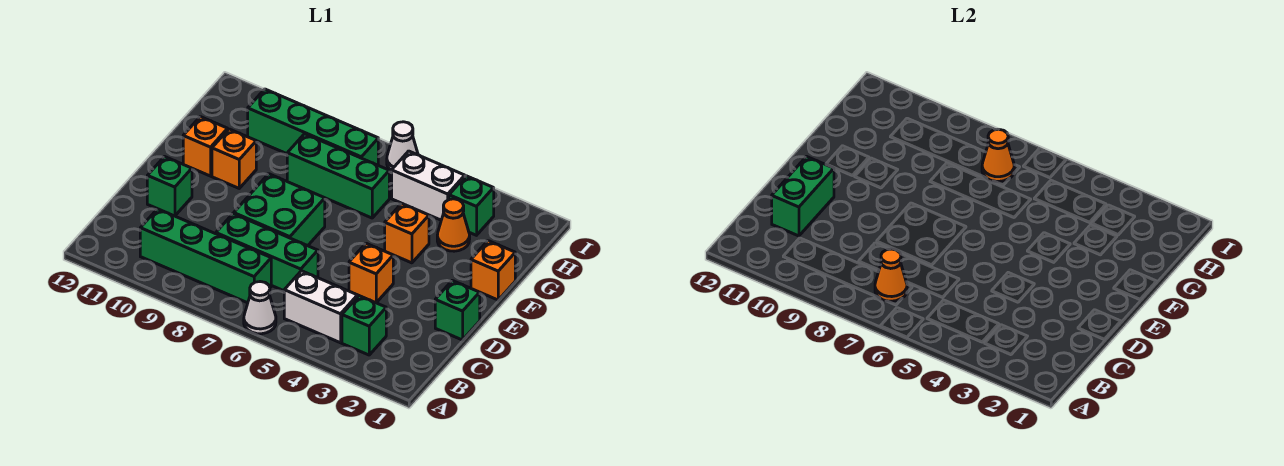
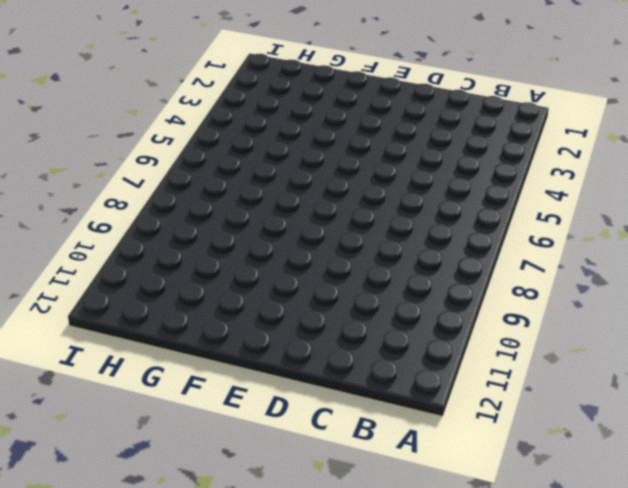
none -> white 1x1 cone [244,282,276,334]
none -> green 1x1 brick [342,296,386,355]
none -> white 1x2 brick [284,271,358,343]

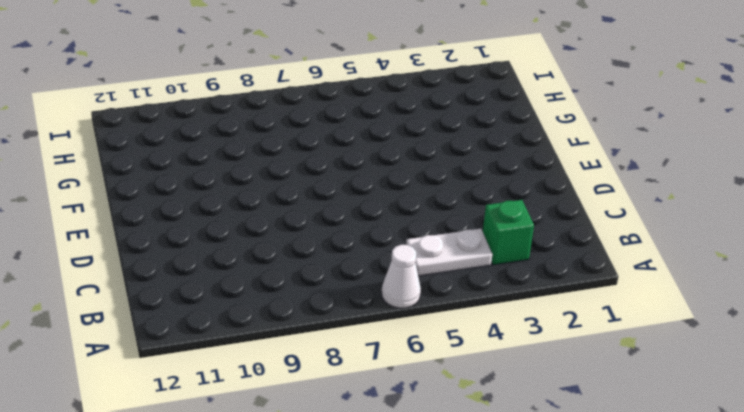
white 1x2 plate [406,229,492,276] -> white 1x2 brick [284,271,358,343]
none -> green 1x4 brick [140,209,271,303]
none -> green 1x3 brick [216,214,318,291]
none -> green 1x1 brick [435,281,480,340]

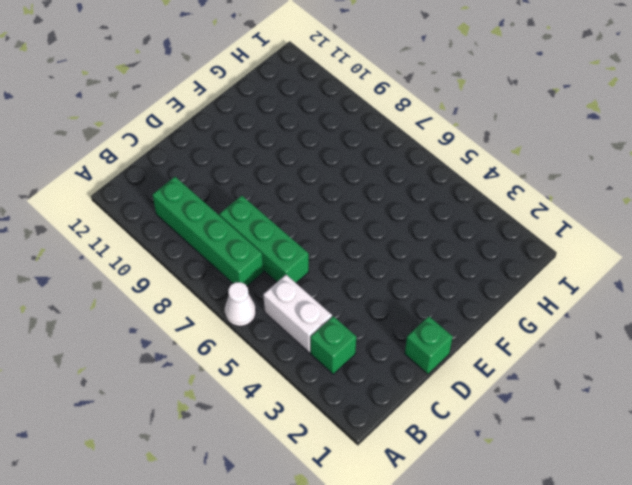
none -> orange 1x1 brick [349,243,393,303]
none -> green 2x2 brick [234,174,325,246]
none -> green 1x1 brick [147,157,192,216]

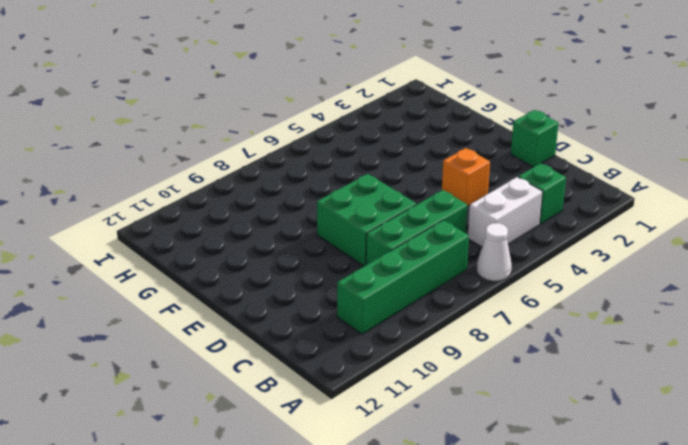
none -> green 1x1 brick [147,157,192,216]
none -> orange 1x1 brick [471,241,515,300]
none -> orange 1x1 brick [385,203,429,263]

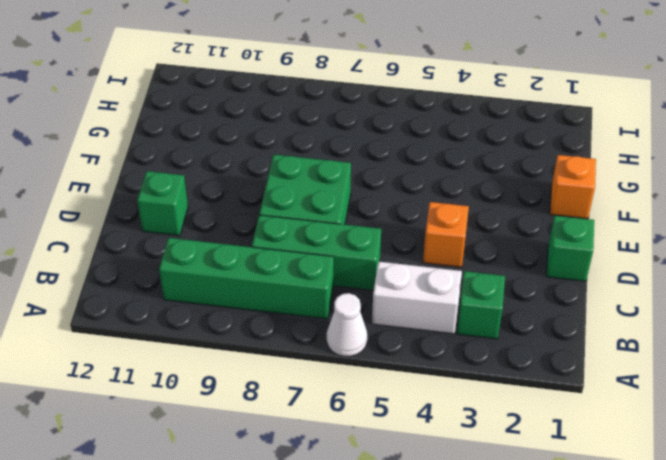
none -> orange 1x1 brick [385,203,429,263]
none -> orange 1x1 brick [212,129,256,188]
none -> orange 1x1 brick [183,117,228,176]

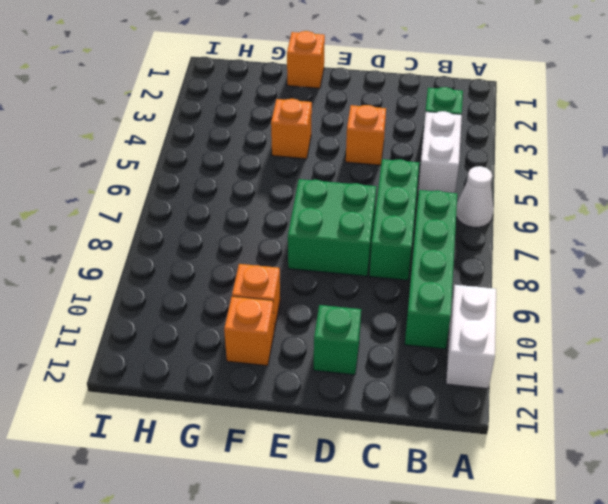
white 1x2 brick [446,285,496,389] -> white 1x2 brick moved to [392,151,465,220]
none -> green 1x1 brick [435,281,480,340]
none -> orange 1x1 cone [437,199,470,251]
none -> green 1x3 brick [287,134,389,218]

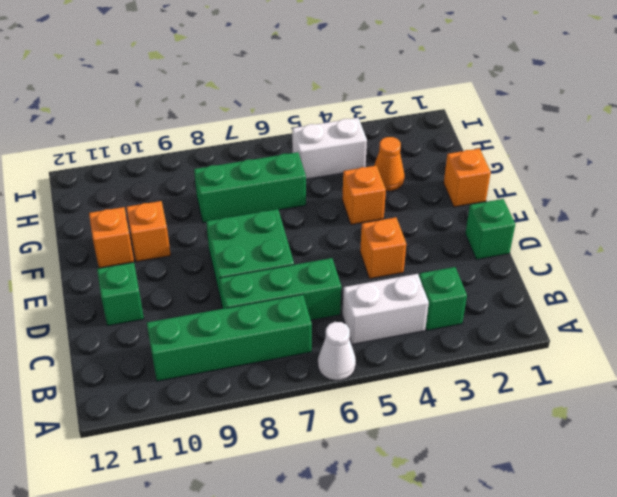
none -> green 1x1 brick [449,176,494,235]
none -> green 1x4 brick [248,89,378,165]
none -> white 1x1 cone [387,122,418,171]

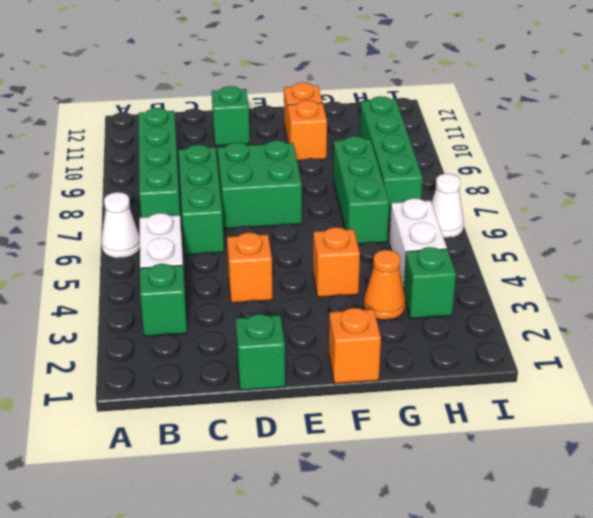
none -> orange 1x1 cone [875,249,907,301]
none -> green 1x2 brick [772,157,834,236]
none -> orange 1x1 cone [982,129,1014,181]

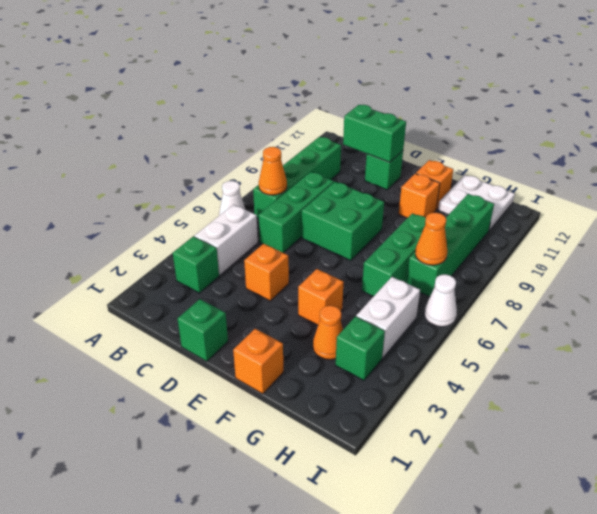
white 2x2 plate [438,175,515,230] -> none

